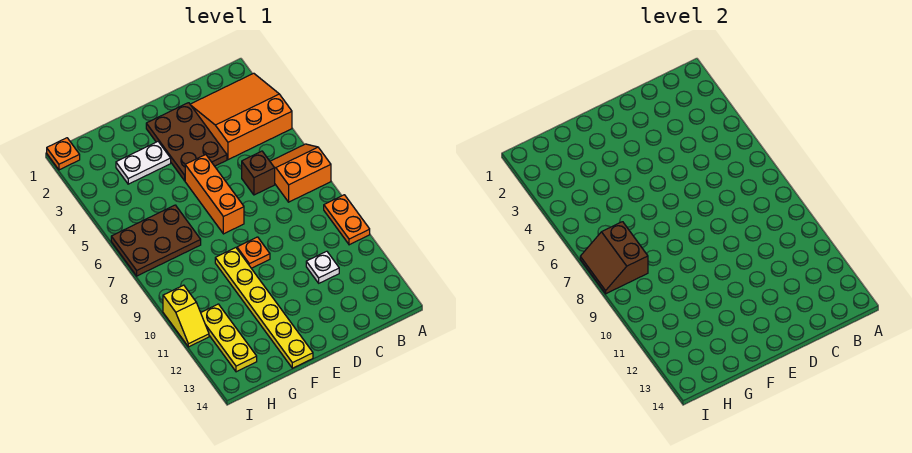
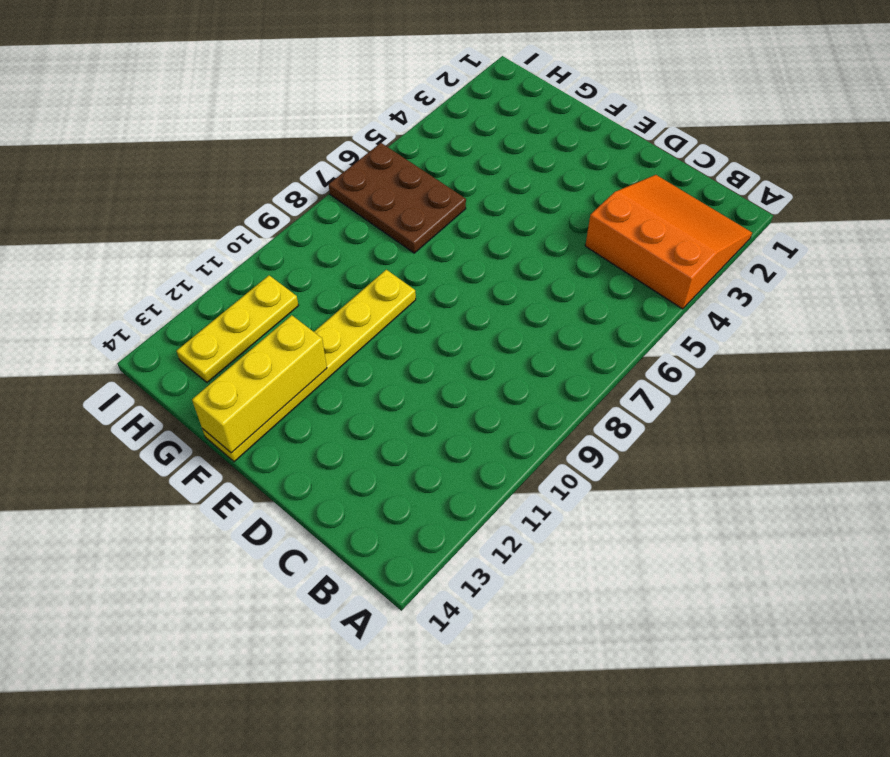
yellow 1x3 brick [192,315,327,453] -> none
none -> orange 2x2 slope [270,144,331,202]
none -> orange 1x2 plate [324,195,370,245]
none -> brown 1x1 brick [242,151,275,195]

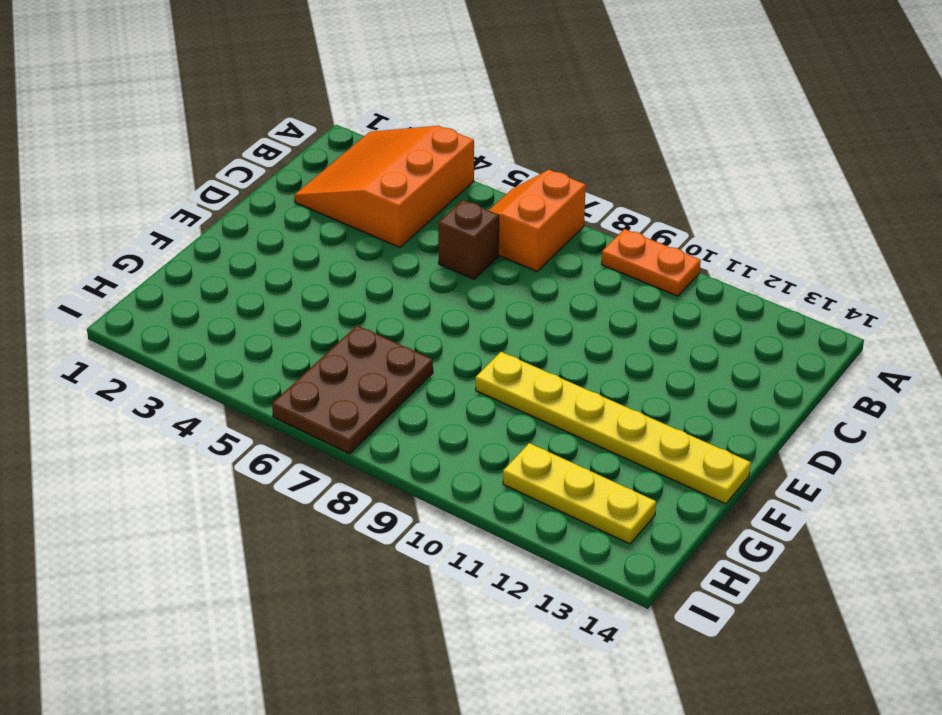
none -> white 1x1 plate [306,251,339,283]
none -> brown 2x3 plate [146,103,227,181]
none -> orange 1x3 brick [185,155,244,234]

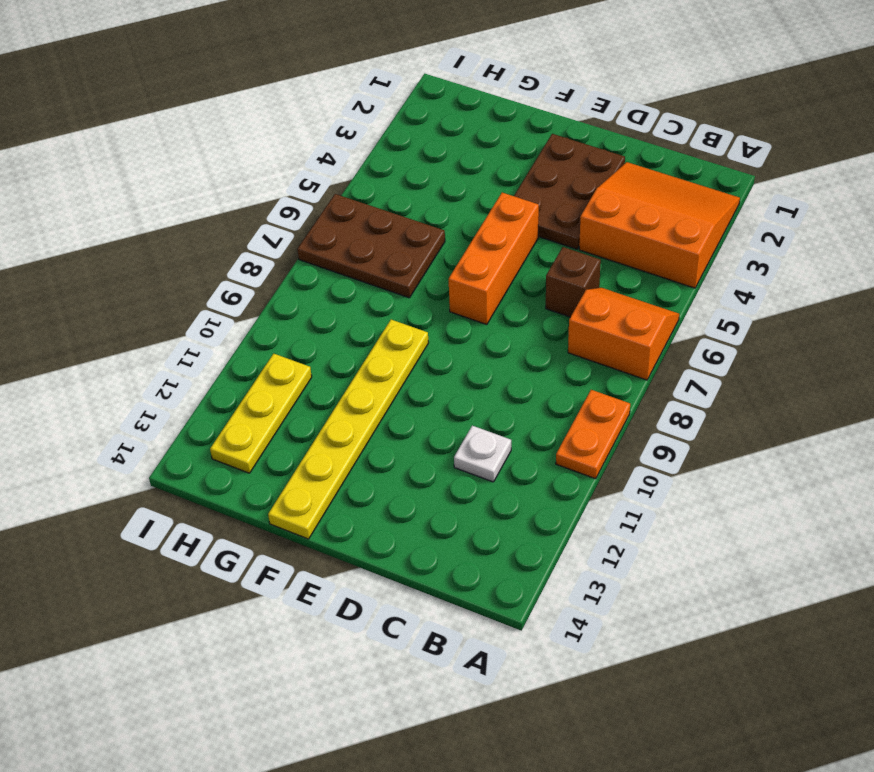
none -> orange 1x1 plate [237,237,270,268]
none -> white 1x2 plate [116,142,171,184]
none -> orange 1x1 plate [47,138,80,170]

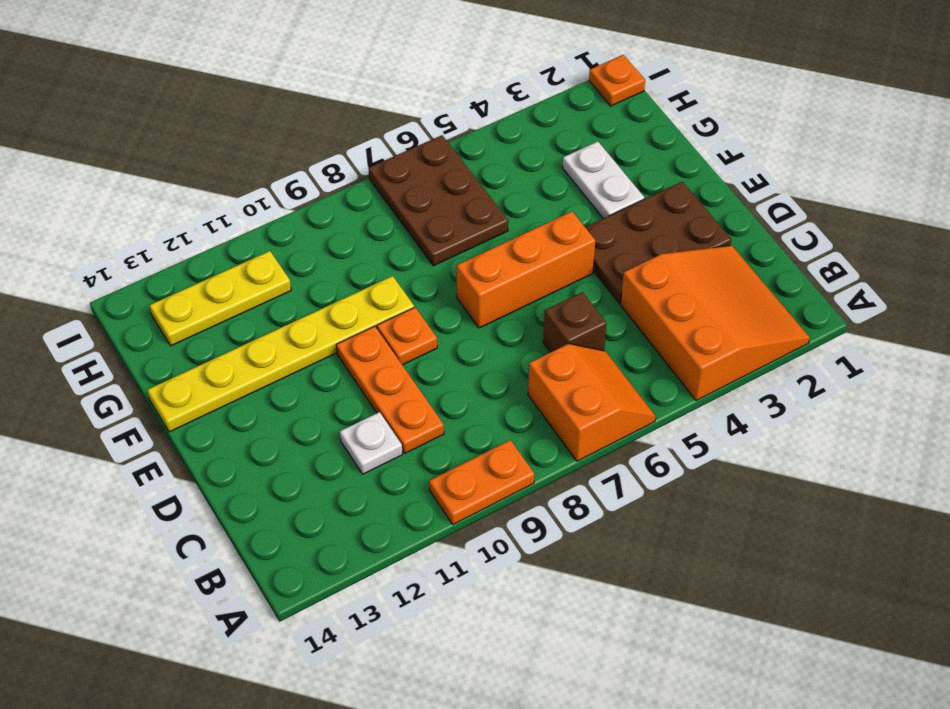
orange 1x3 plate [336,326,444,454] -> none
none -> yellow 1x2 slope [163,285,209,347]
none -> brown 2x2 slope [580,222,648,294]

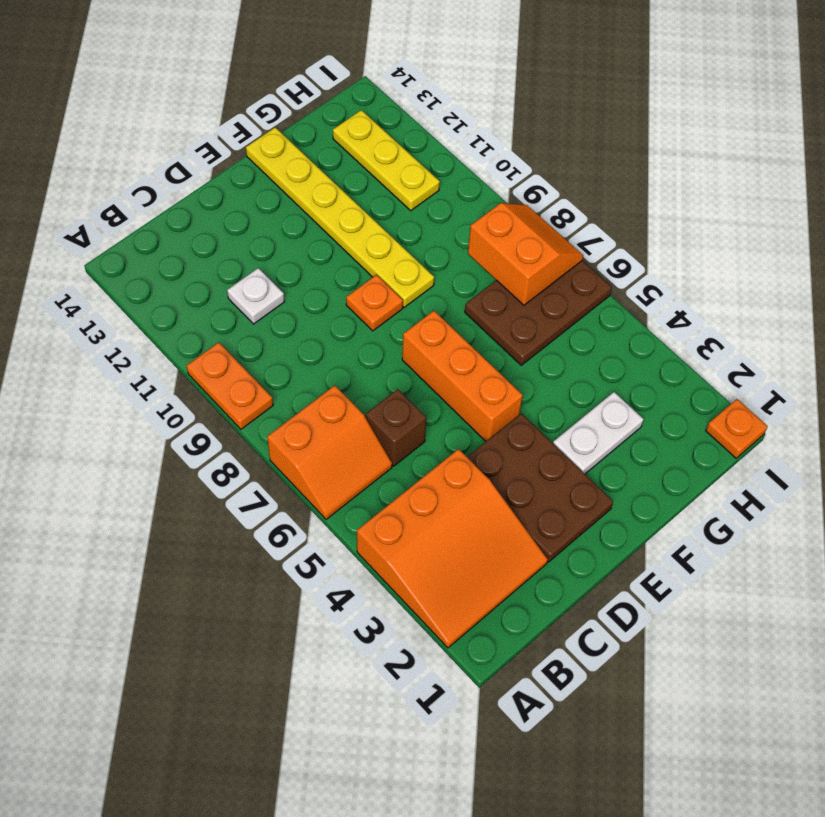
orange 2x2 slope [468,203,583,305] -> brown 2x2 slope [580,222,648,294]
none -> yellow 1x2 slope [163,285,209,347]

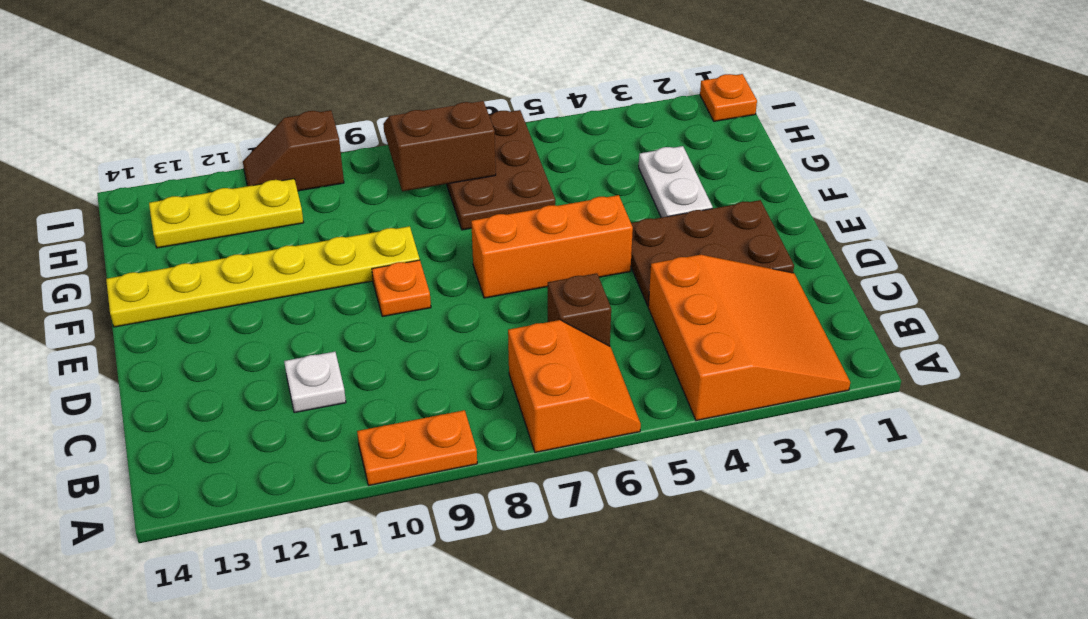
brown 1x2 slope [243,110,344,191] -> yellow 1x2 slope [163,285,209,347]

